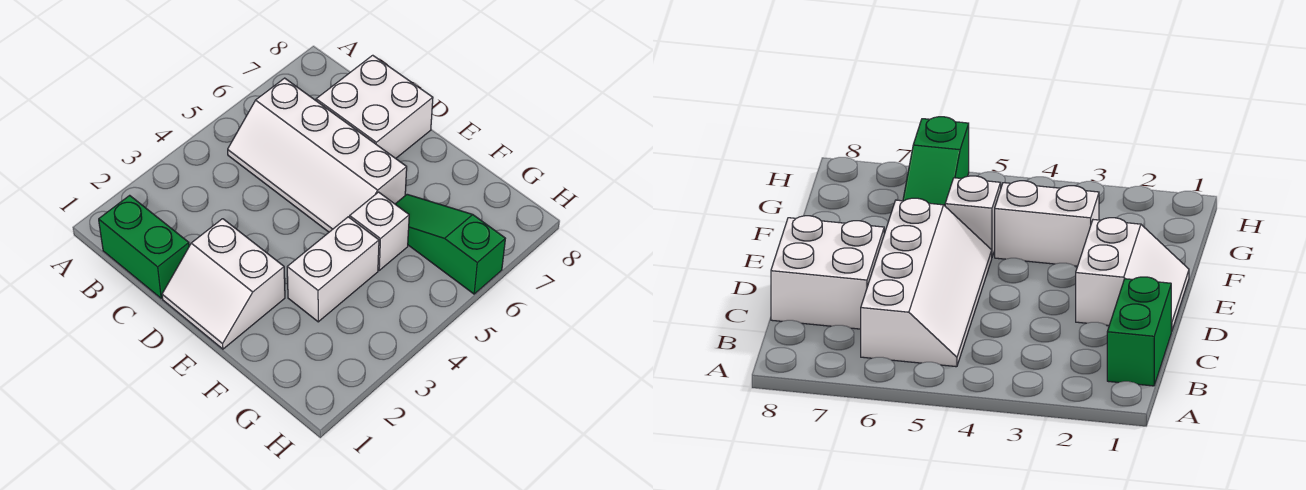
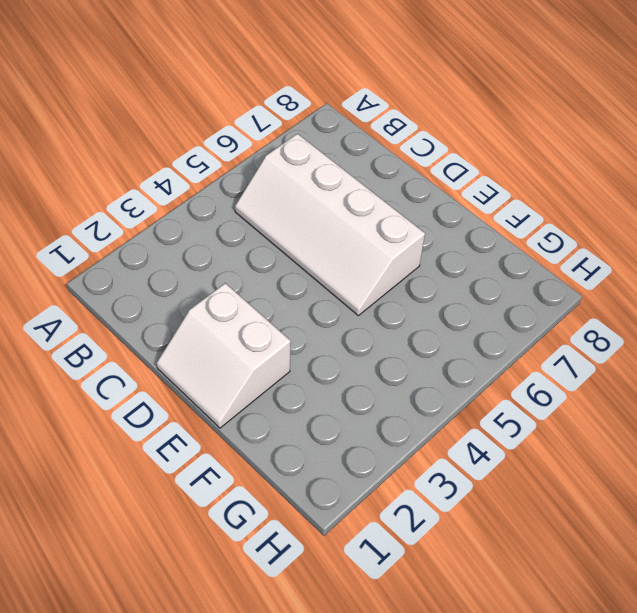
none -> green 1x2 brick [99,195,189,298]
none -> white 2x2 brick [316,55,433,158]

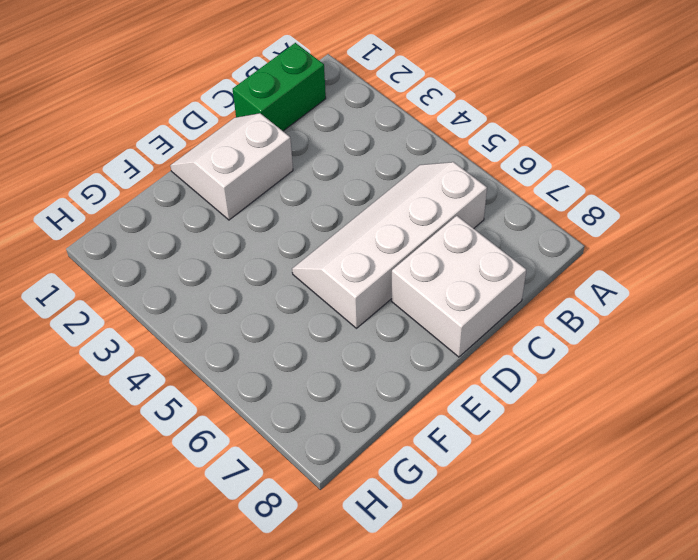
none -> white 1x2 brick [287,217,379,322]
none -> white 1x1 brick [350,192,409,270]

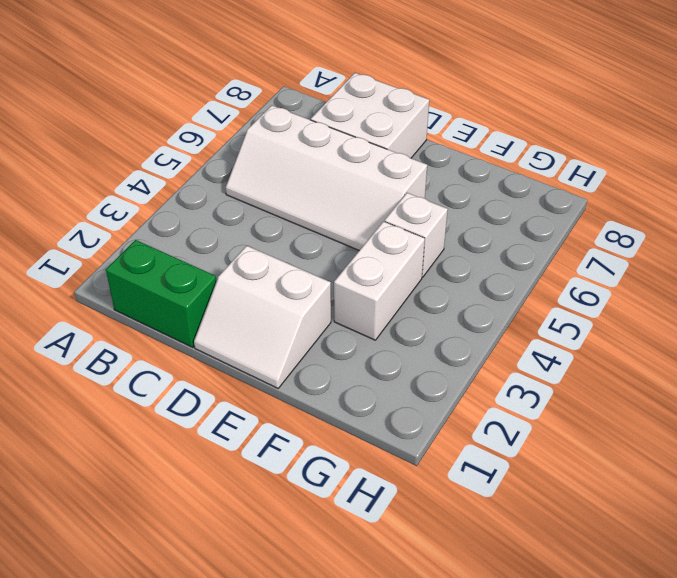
none -> green 1x3 slope [395,194,505,294]

